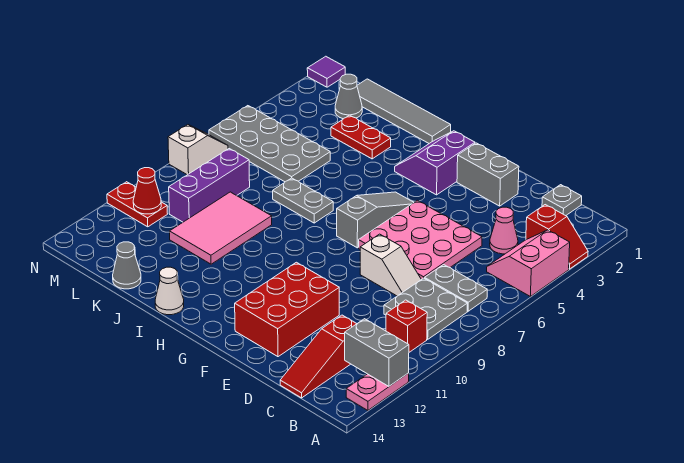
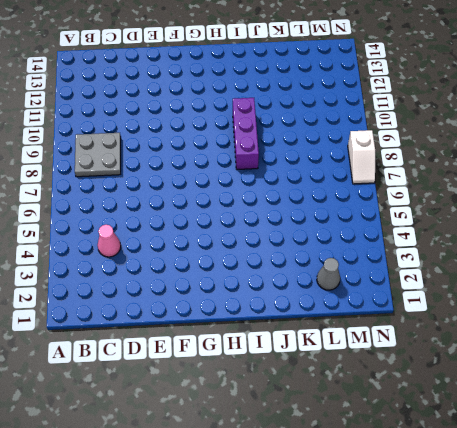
purple 1x3 brick [233,98,259,169] -> purple 1x3 brick moved to [169,149,250,222]
none -> red 1x2 slope [526,205,588,269]
none -> pink 2x2 slope [487,230,570,296]
none -> pink 1x2 plate [346,373,409,410]

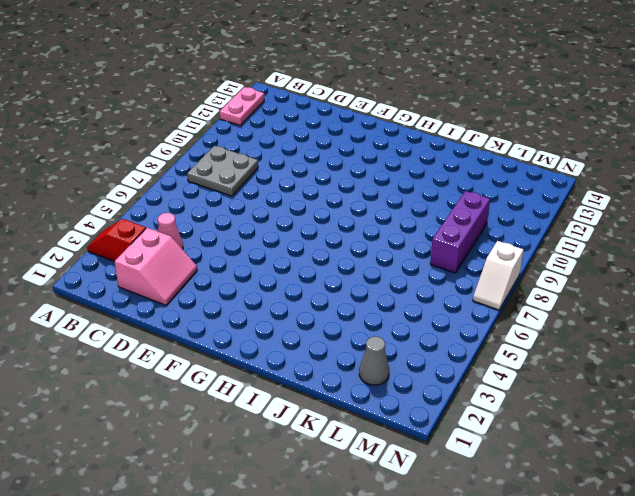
pink 2x2 slope [114,228,197,305] -> pink 2x2 slope moved to [487,230,570,296]
none -> grey 1x2 plate [425,265,487,311]
none -> red 1x1 brick [386,300,427,352]
none -> grey 1x1 plate [542,185,582,216]

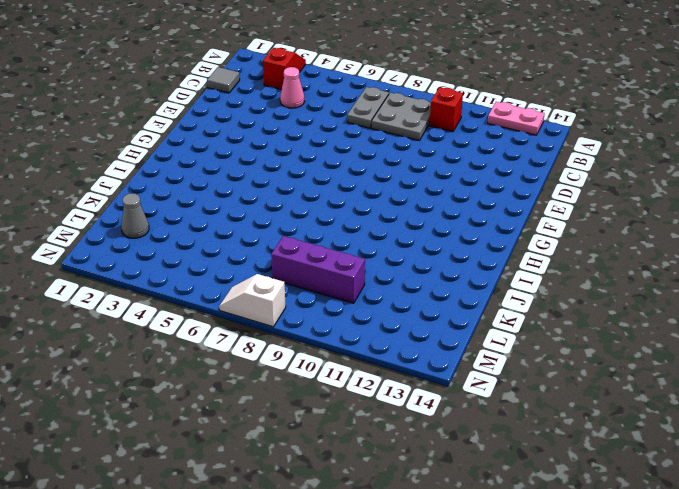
grey 1x1 tile [207,67,240,93] -> grey 1x1 plate [542,185,582,216]
none -> pink 2x2 slope [487,230,570,296]
none -> red 1x3 slope [280,315,357,398]
none -> pink 3x3 plate [359,200,482,280]

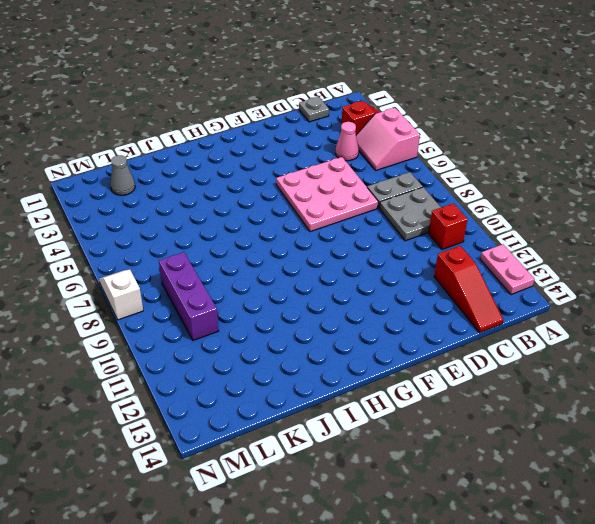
none -> white 1x2 slope [360,234,421,296]
none -> grey 1x2 brick [457,143,519,206]
none -> red 2x3 brick [235,262,339,357]

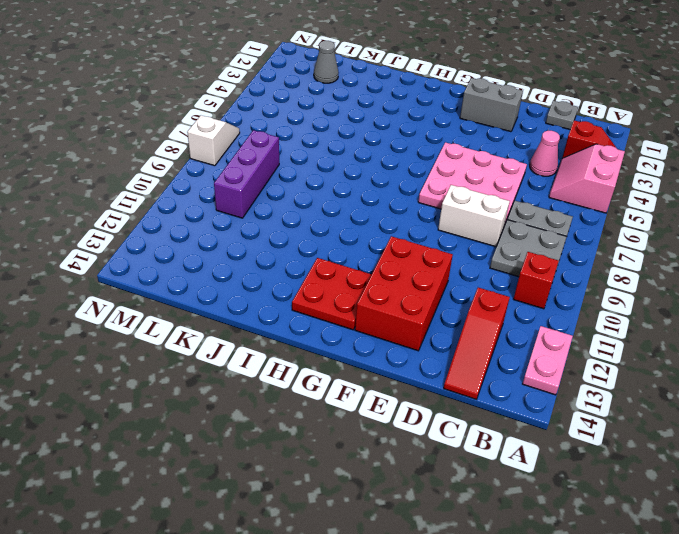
white 1x2 brick [438,185,510,247] -> white 1x2 slope [360,234,421,296]
red 2x2 plate [292,258,372,330] -> none
none -> purple 2x2 slope [395,131,475,195]
none -> grey 1x3 slope [337,192,414,248]
none -> grey 1x4 tile [357,79,451,143]

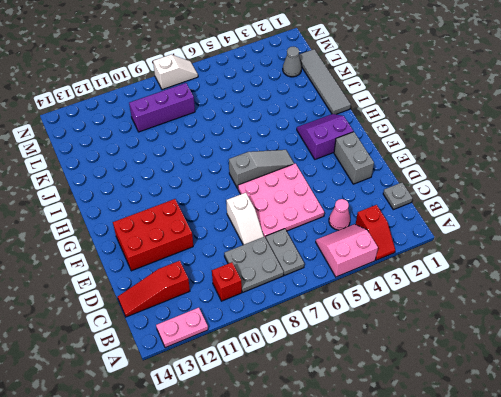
none -> grey 1x2 plate [273,178,333,223]
none -> white 1x1 cone [155,267,184,315]
none -> red 1x2 plate [331,115,391,159]

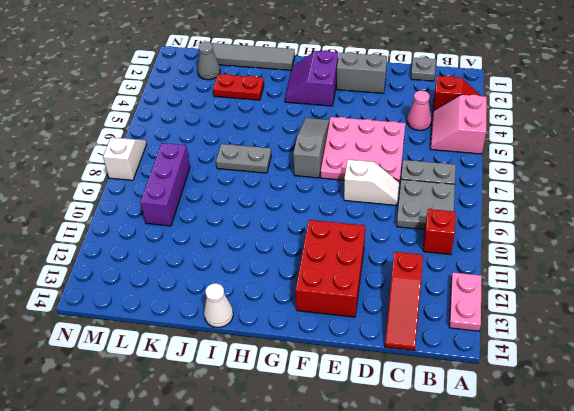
none -> pink 2x3 tile [170,192,272,264]
none -> grey 2x4 plate [209,106,330,182]
none -> grey 1x1 cone [113,242,141,289]

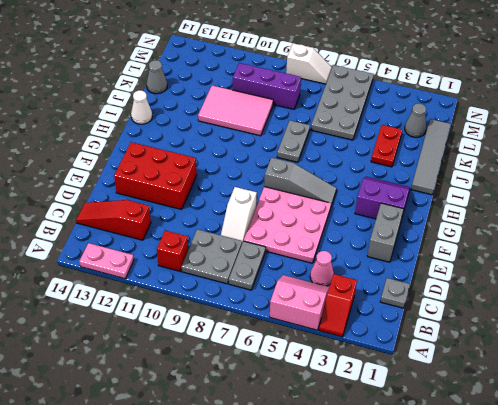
none -> red 1x2 plate [107,182,167,227]
none -> purple 1x1 tile [307,56,345,87]
none -> grey 1x2 brick [345,319,409,386]

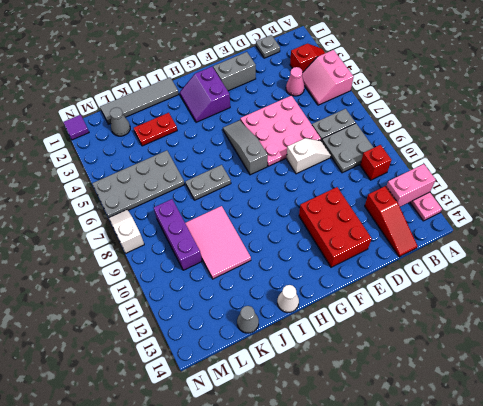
pink 1x2 brick [386,164,436,207] -> grey 1x2 brick [345,319,409,386]
none -> red 1x2 plate [107,182,167,227]
none -> red 1x1 cone [133,168,161,214]

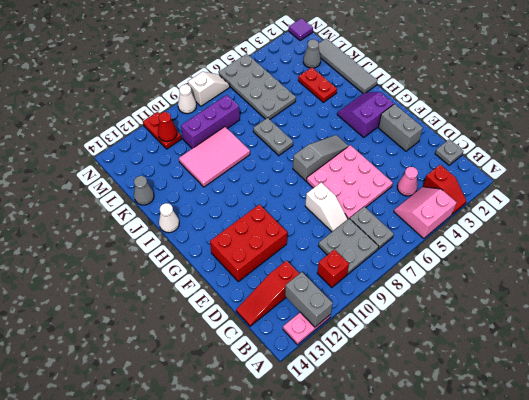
white 1x1 cone [178,85,197,114] -> none

